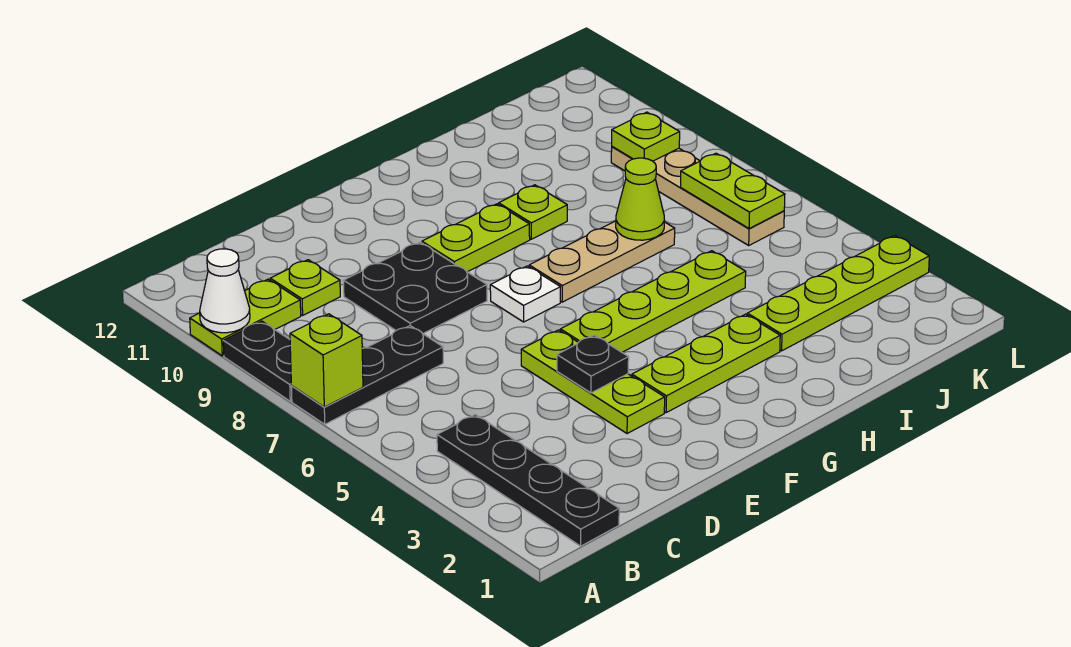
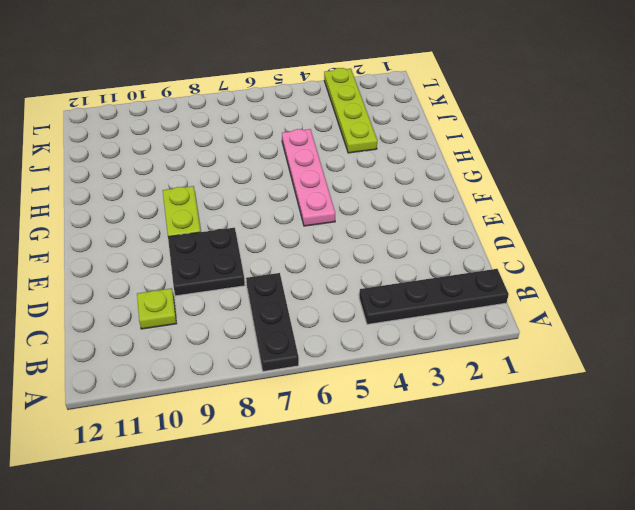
pink 1x4 plate [282,129,335,226] -> lime 1x4 plate [560,251,746,352]
none -> black 1x2 plate [223,321,292,401]
none -> lime 1x2 plate [190,279,301,356]
none -> lime 1x3 plate [521,330,665,434]

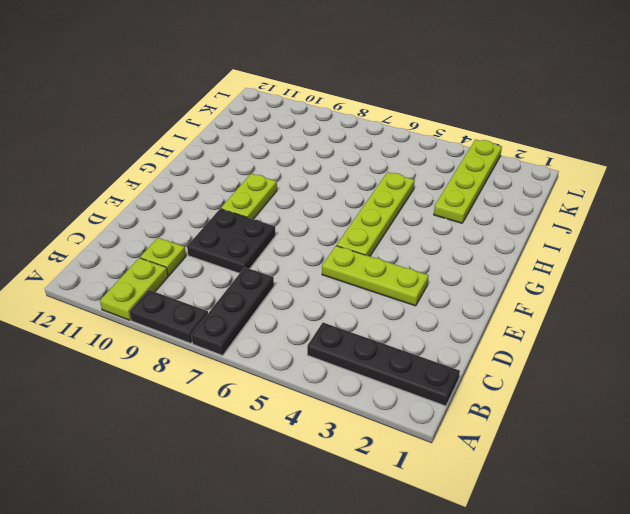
none -> lime 1x3 plate [632,314,780,412]
none -> white 1x1 plate [490,266,560,322]
none -> tan 1x3 plate [529,221,675,302]

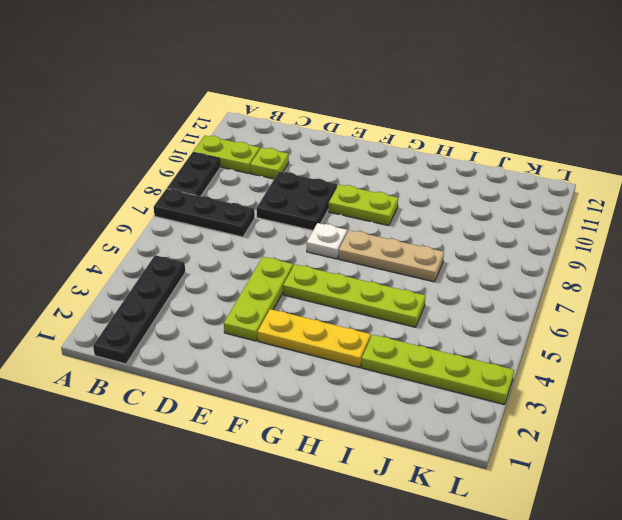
yellow 1x3 plate [258,309,371,367] -> lime 1x3 plate [632,314,780,412]
none -> lime 1x1 plate [499,185,567,239]
none -> tan 1x4 plate [611,147,784,245]
none -> lime 1x1 brick [290,314,363,407]

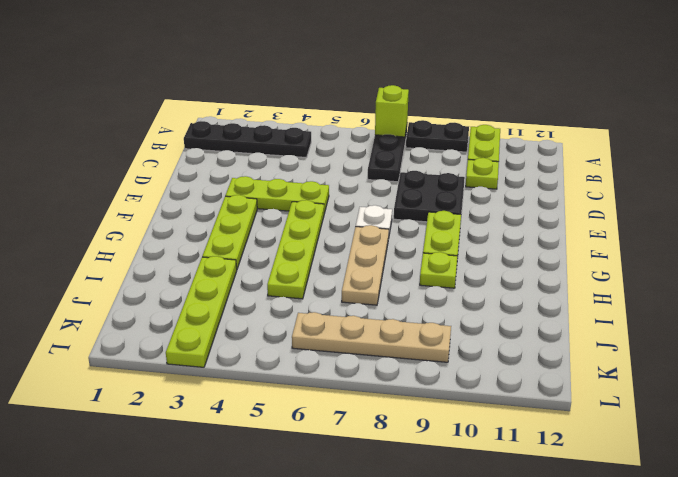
none -> white 1x1 cone [200,249,250,333]
none -> black 1x1 plate [557,335,629,393]
none -> lime 1x1 cone [616,158,664,240]

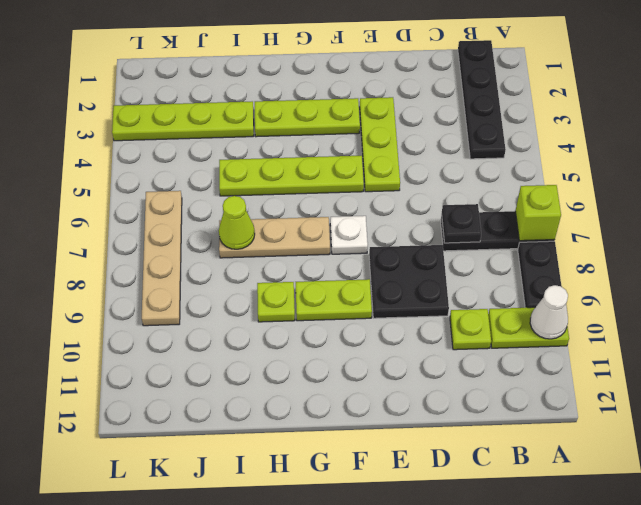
black 1x1 plate [442,204,481,243] -> black 1x1 plate moved to [557,335,629,393]
none -> lime 1x2 plate [681,153,785,229]
none -> lime 1x1 plate [612,112,680,161]

